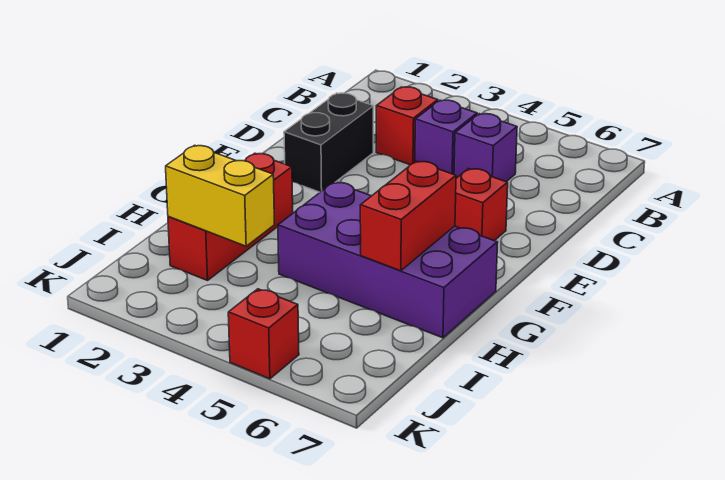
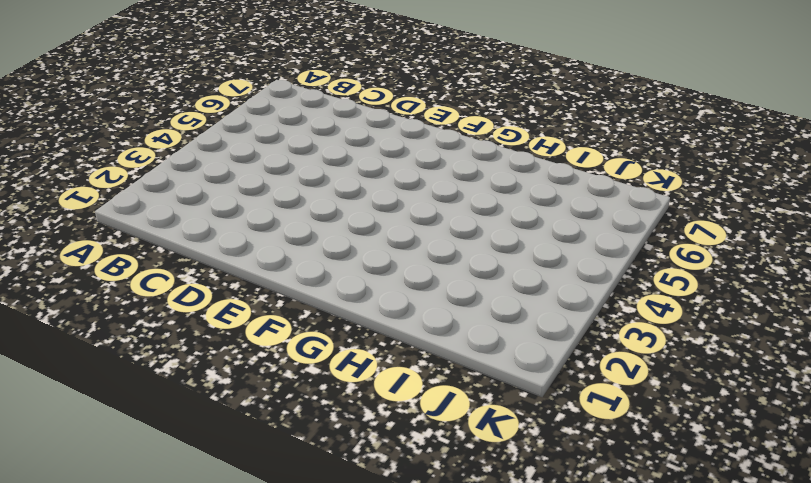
none -> red 1x1 brick [376,87,438,165]
none -> purple 1x1 brick [415,100,477,174]

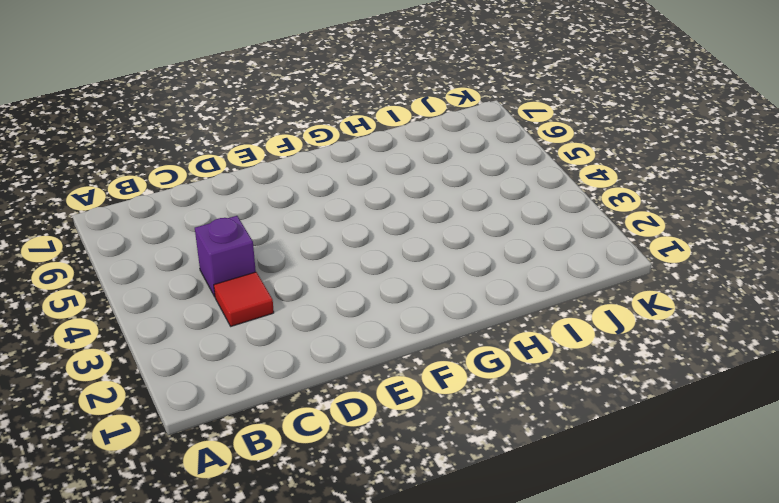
red 1x1 tile [214,272,274,326] -> red 1x1 brick [376,87,438,165]
none -> purple 1x1 brick [454,114,517,182]
none -> black 1x2 brick [284,93,373,192]

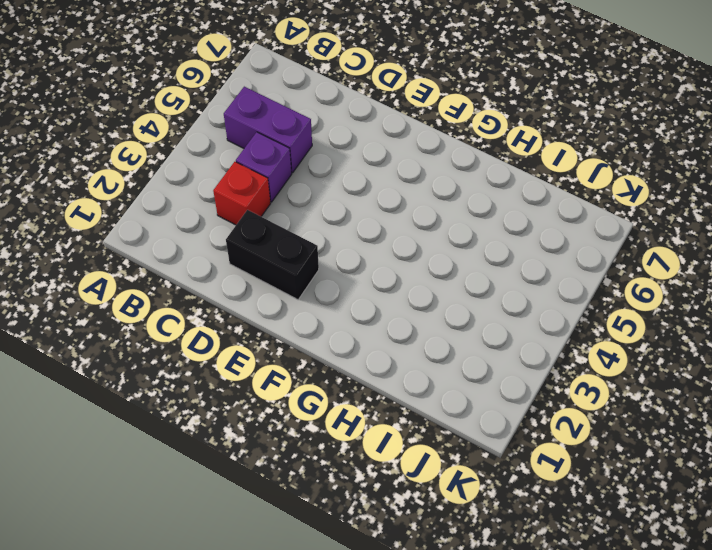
purple 1x2 brick [224,87,312,173] -> purple 1x1 brick [454,114,517,182]
none -> red 1x1 brick [455,169,508,241]
none -> red 1x3 brick [168,153,293,280]

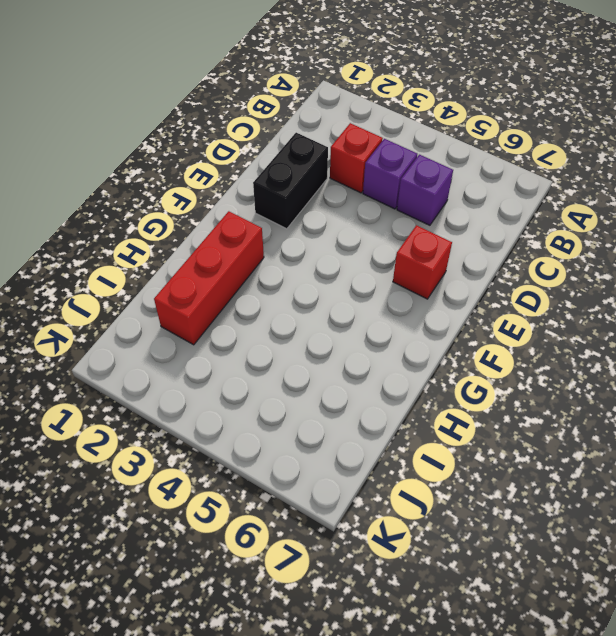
none -> purple 2x4 brick [278,182,498,338]
none -> red 1x1 brick [228,289,299,379]

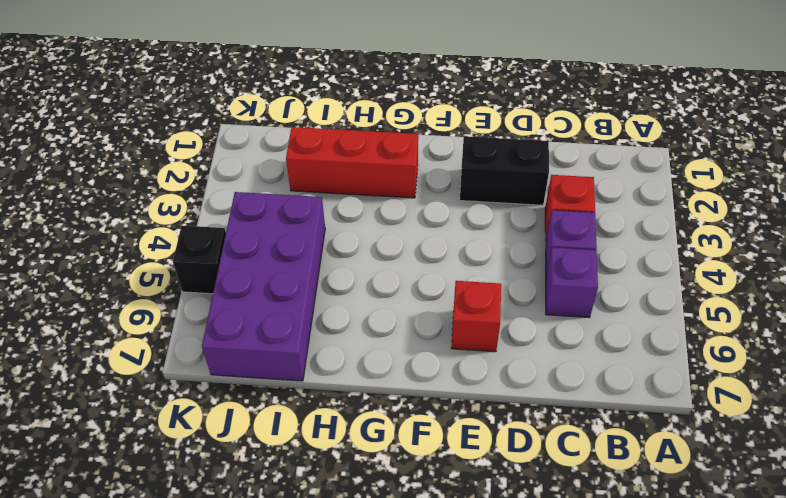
purple 2x4 brick [202,192,325,381] -> purple 2x4 brick moved to [278,182,498,338]
black 1x1 brick [173,226,226,294] -> red 1x1 brick [228,289,299,379]
none -> red 1x2 brick [360,161,456,271]
none -> yellow 1x2 brick [166,145,274,246]

